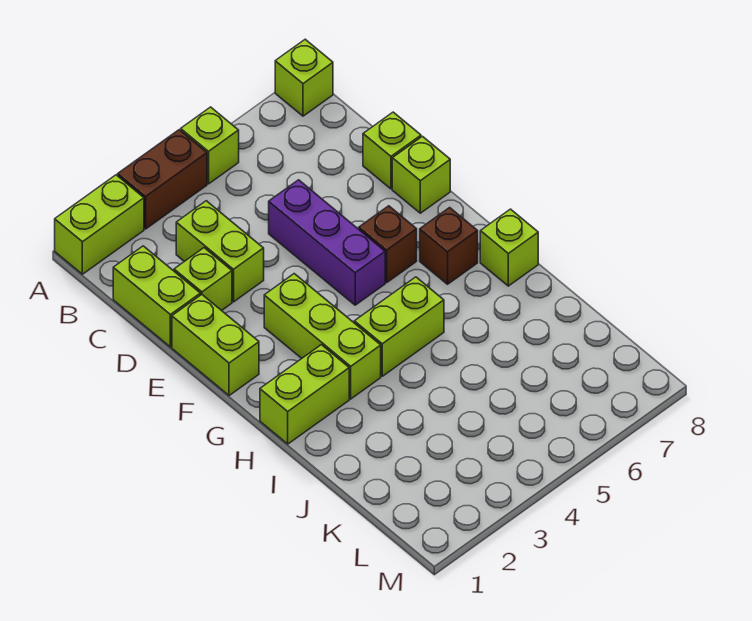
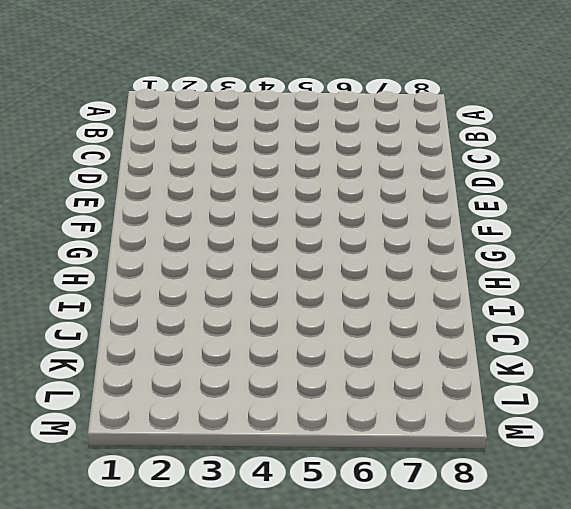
none -> lime 1x2 brick [55,175,144,274]
none -> brown 1x2 brick [118,130,207,229]
none -> lime 1x1 brick [181,107,239,184]

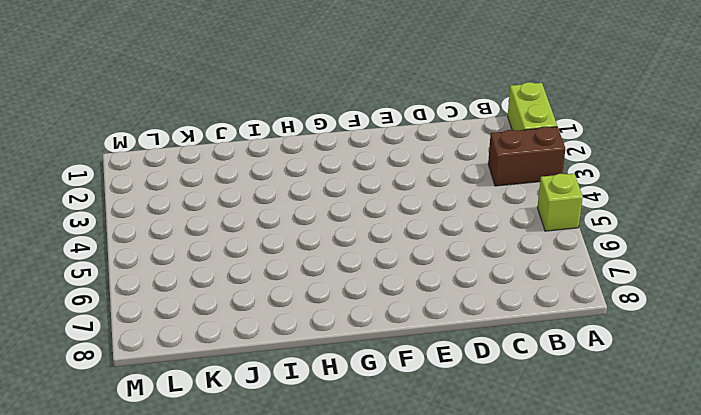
brown 1x2 brick [488,127,565,186] -> brown 1x2 brick turned to [118,130,207,229]
none -> lime 1x1 brick [275,39,333,116]
none -> lime 1x2 brick [113,246,200,347]
none -> lime 1x2 brick [176,201,264,302]

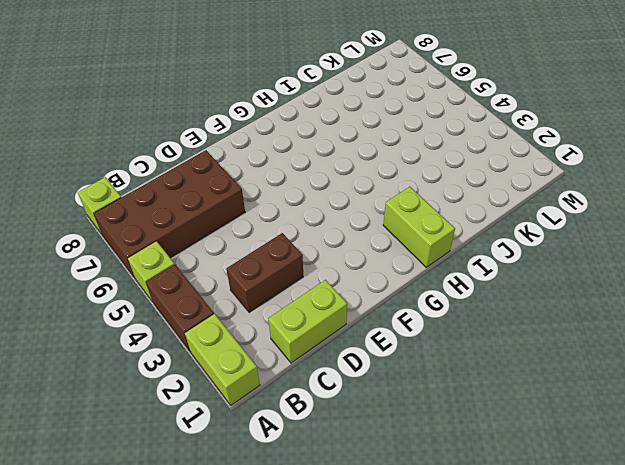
brown 2x4 brick [94,150,245,278] -> none
brown 1x2 brick [226,233,303,313] -> lime 1x2 brick [176,201,264,302]
none -> lime 1x1 brick [174,248,232,311]
none -> purple 1x3 brick [269,180,385,305]
none -> lime 1x1 brick [363,112,421,189]

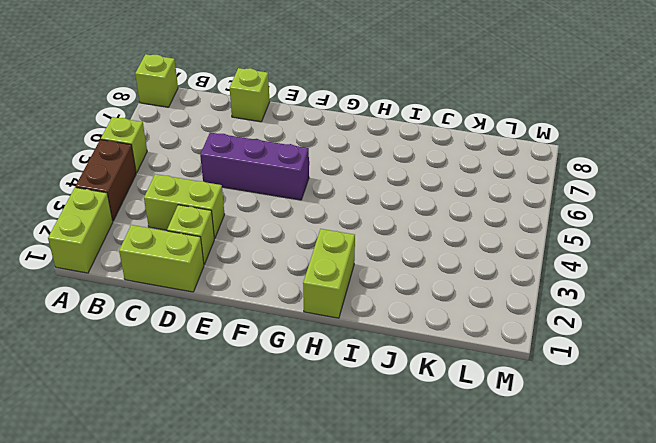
none -> lime 1x2 brick [172,295,259,396]
none -> lime 1x1 brick [392,136,450,213]
none -> lime 1x3 brick [264,274,381,399]

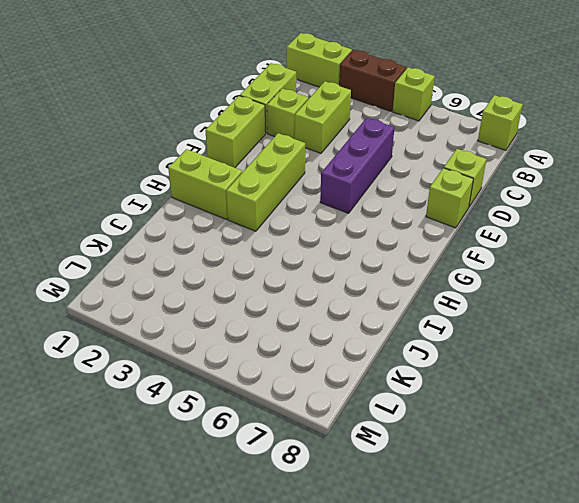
none -> brown 1x1 brick [359,206,417,282]
none -> brown 1x1 brick [420,208,478,284]
none -> lime 1x2 brick [354,277,444,376]

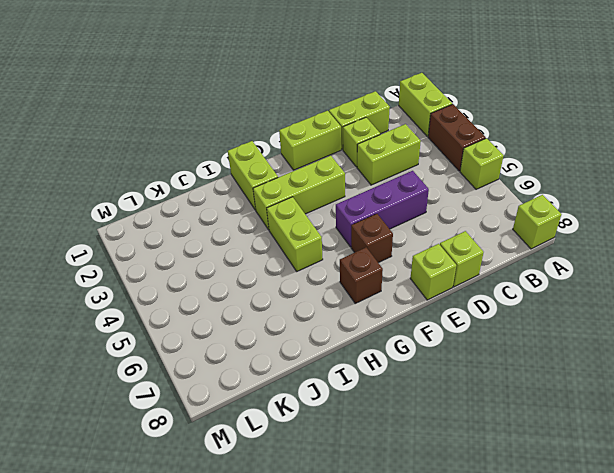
none -> lime 1x1 brick [480,209,538,286]

